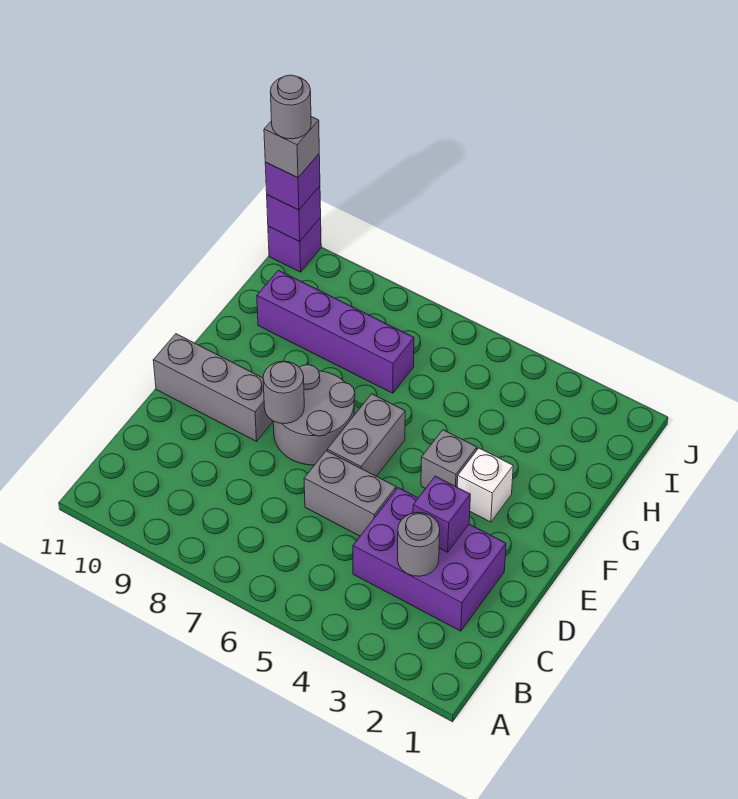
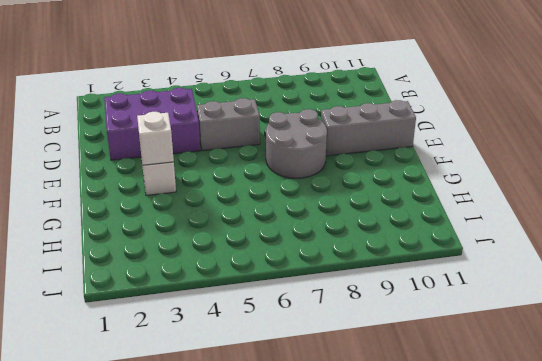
white 1x1 brick [137,112,174,165] -> none
none -> grey 1x2 brick [327,394,405,476]
none -> grey 1x1 brick [421,430,477,489]
none -> purple 1x4 brick [257,270,414,393]

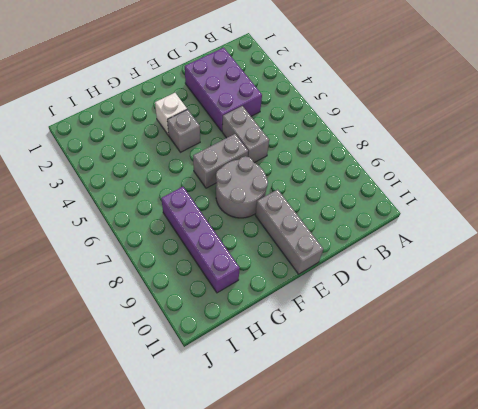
none -> purple 1x1 brick [268,218,321,272]
none -> grey 1x1 round brick [398,513,440,576]
none -> purple 1x1 brick [413,476,470,552]

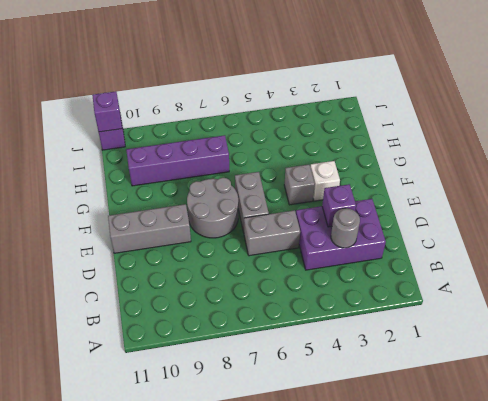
none -> grey 1x1 round brick [263,361,304,424]
none -> purple 1x1 brick [265,154,320,210]
none -> grey 1x1 brick [264,117,319,178]

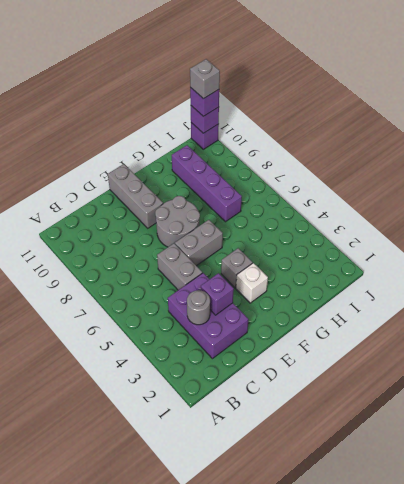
none -> grey 1x1 round brick [263,361,304,424]
none -> grey 1x1 round brick [270,75,311,139]

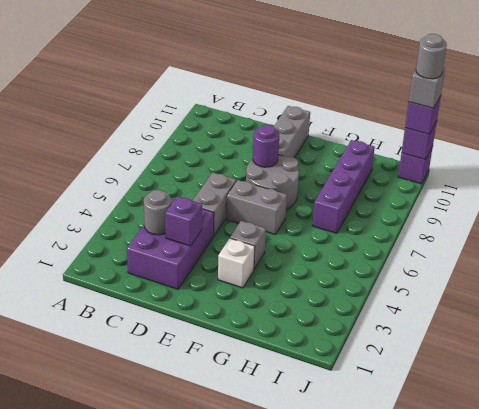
purple 1x1 round brick [253,125,279,167] -> grey 1x1 round brick [263,361,304,424]

